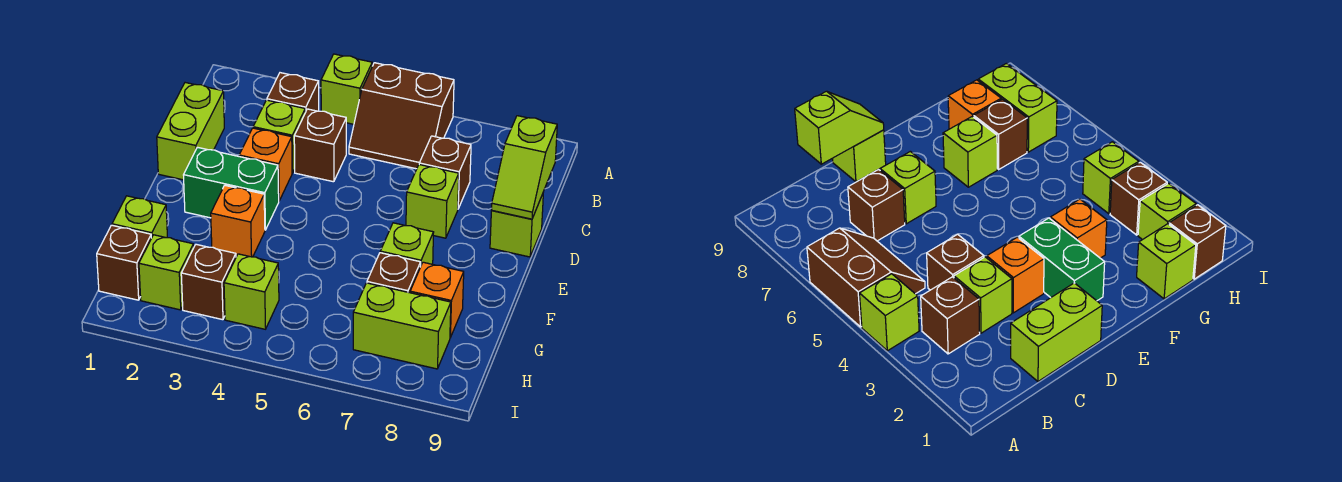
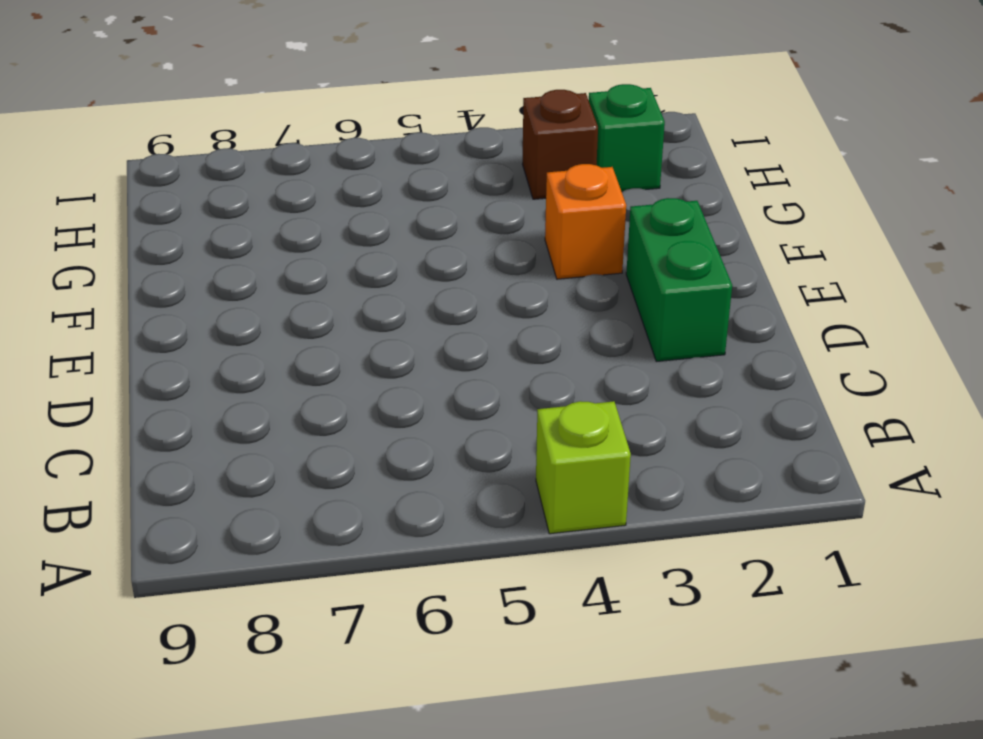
green 1x2 brick [626,198,732,361] -> green 1x2 brick turned to [184,147,279,230]
green 1x1 brick [589,84,665,192] -> lime 1x1 brick [139,235,194,310]
none -> brown 2x2 slope [349,63,454,169]
none -> brown 1x1 brick [267,73,319,112]
none -> lime 1x2 brick [157,83,224,180]

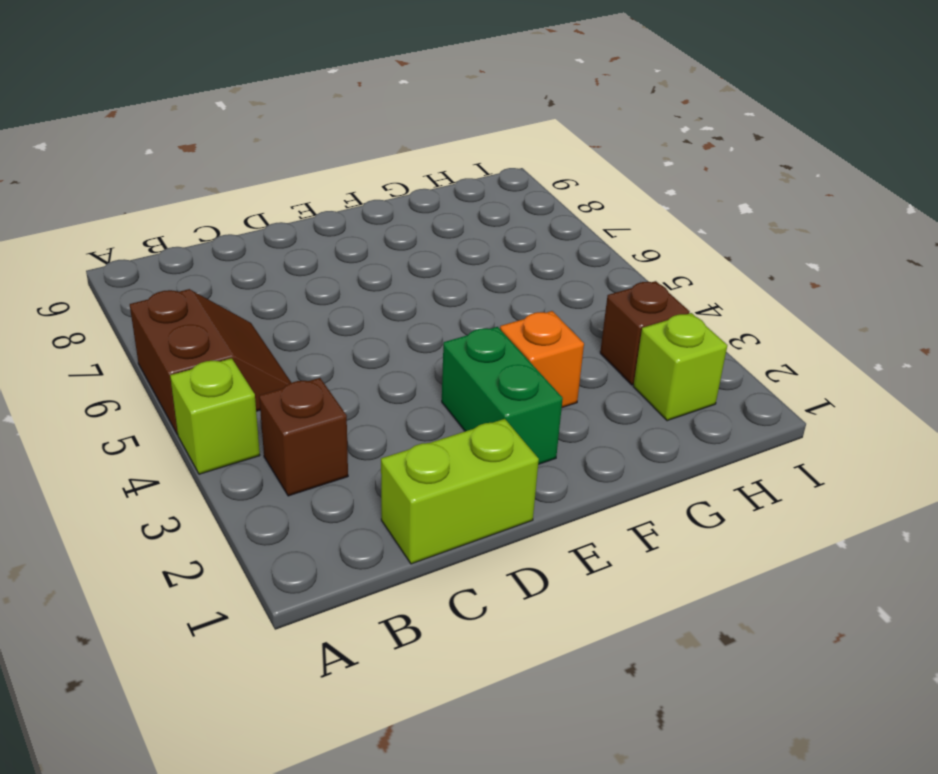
none -> lime 1x1 brick [253,100,305,173]
none -> brown 1x1 brick [294,109,346,182]
none -> brown 1x1 brick [419,136,471,208]

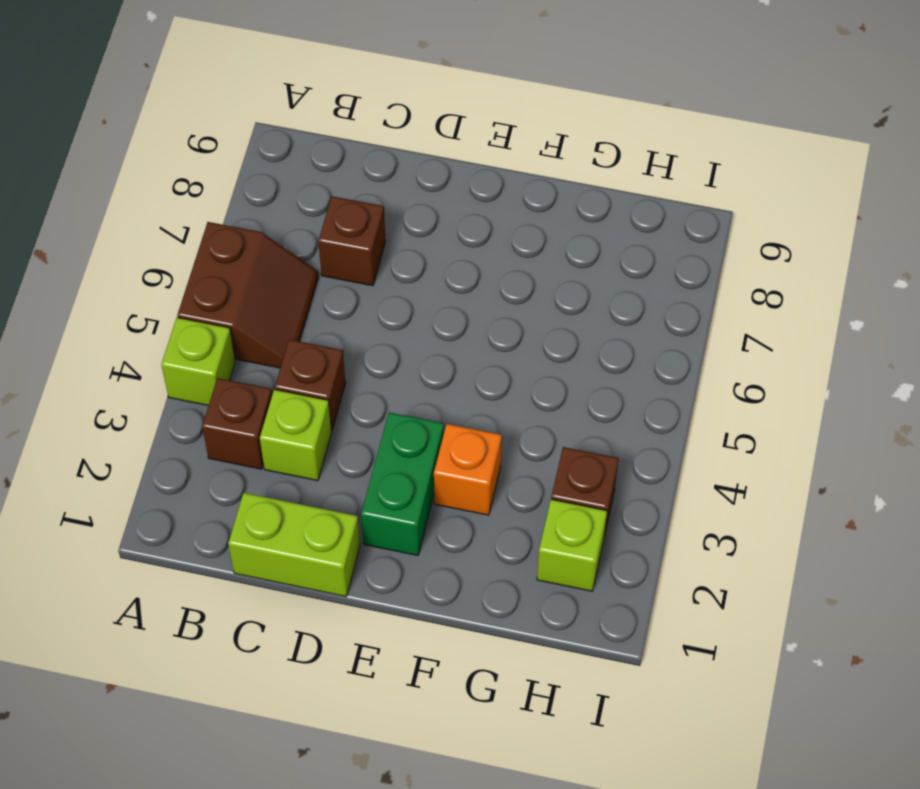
none -> orange 1x1 brick [239,128,292,200]
none -> lime 1x1 brick [406,165,459,238]
none -> lime 1x1 brick [490,194,543,257]

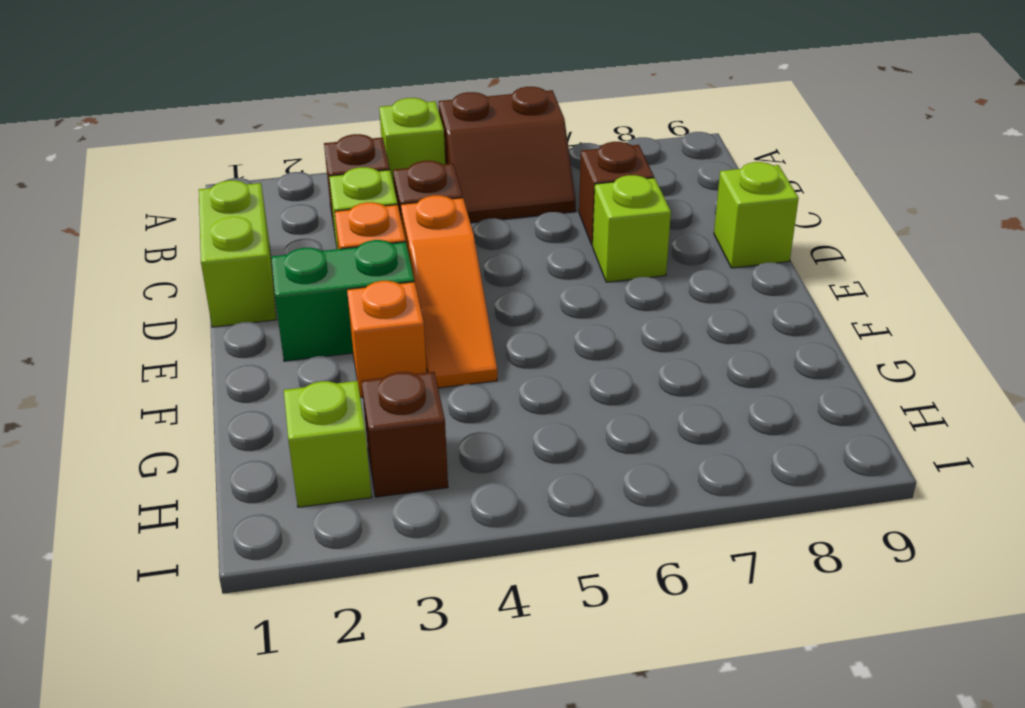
orange 1x3 slope [401,195,497,388] -> none
none -> lime 1x1 brick [380,223,434,265]
none -> lime 1x1 brick [112,196,167,238]
none -> brown 1x1 brick [367,253,421,293]

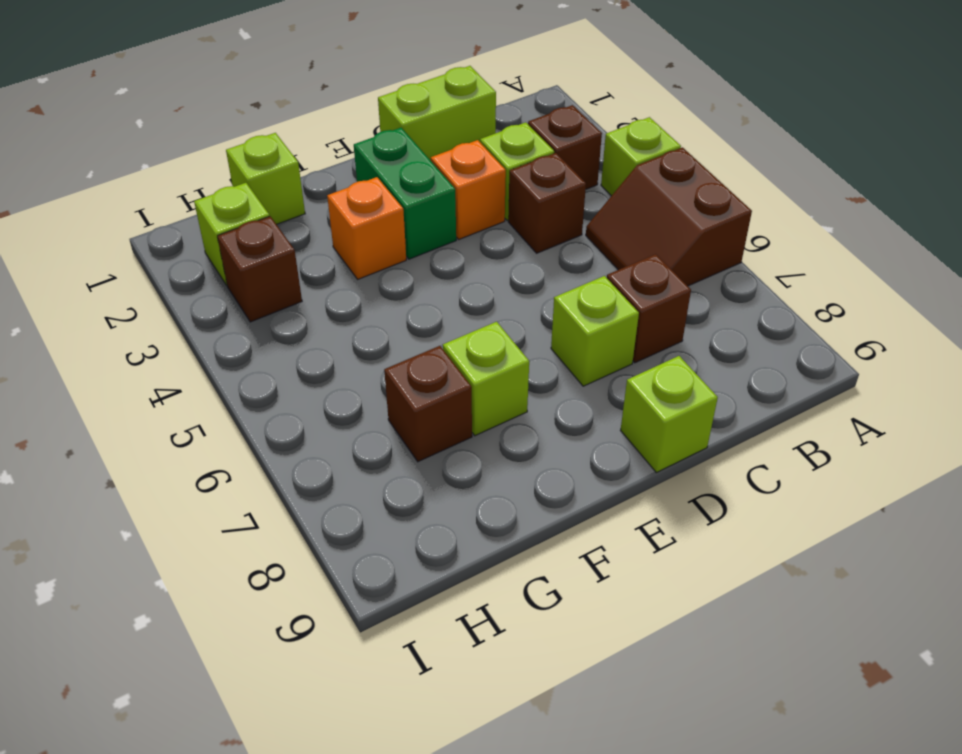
none -> orange 1x1 brick [410,262,464,338]
none -> brown 1x1 brick [97,225,151,300]
none -> lime 1x1 brick [224,254,279,329]

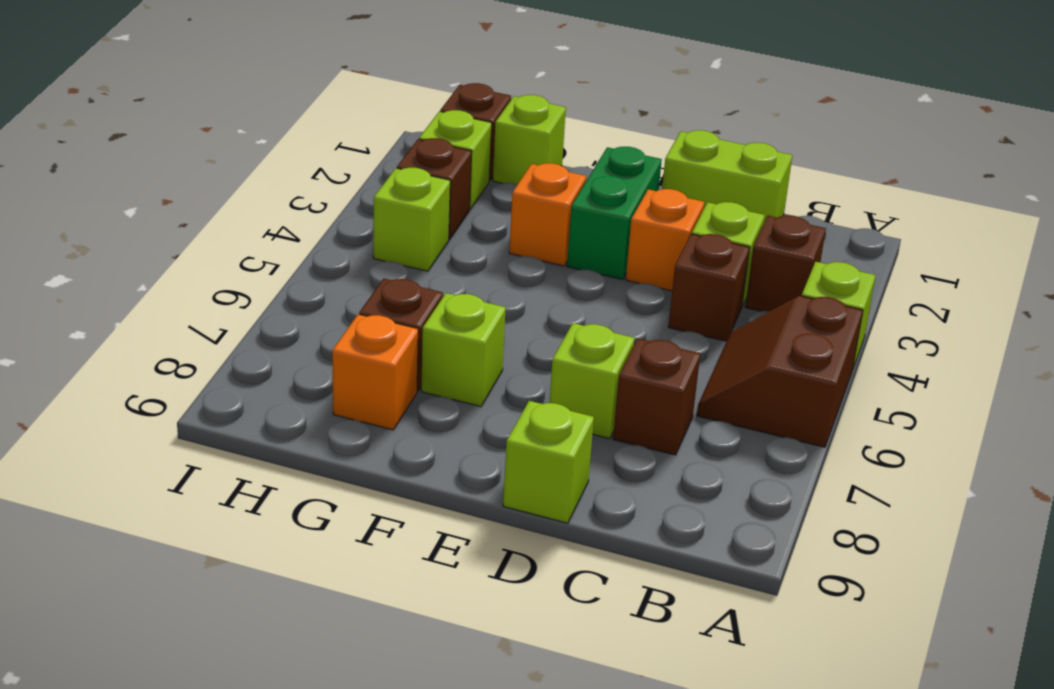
none -> lime 1x2 brick [353,283,451,369]
none -> lime 1x2 slope [491,116,557,219]

